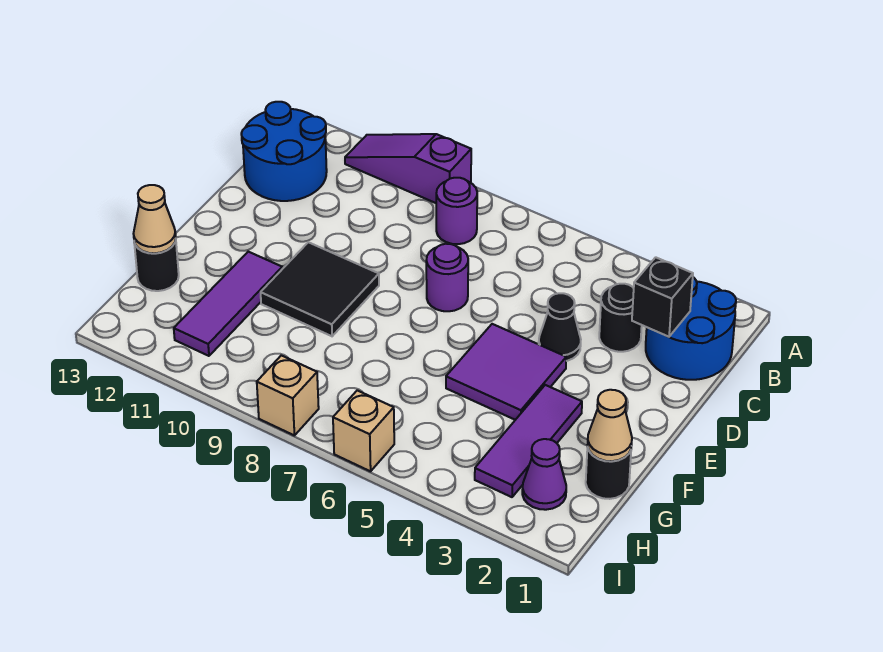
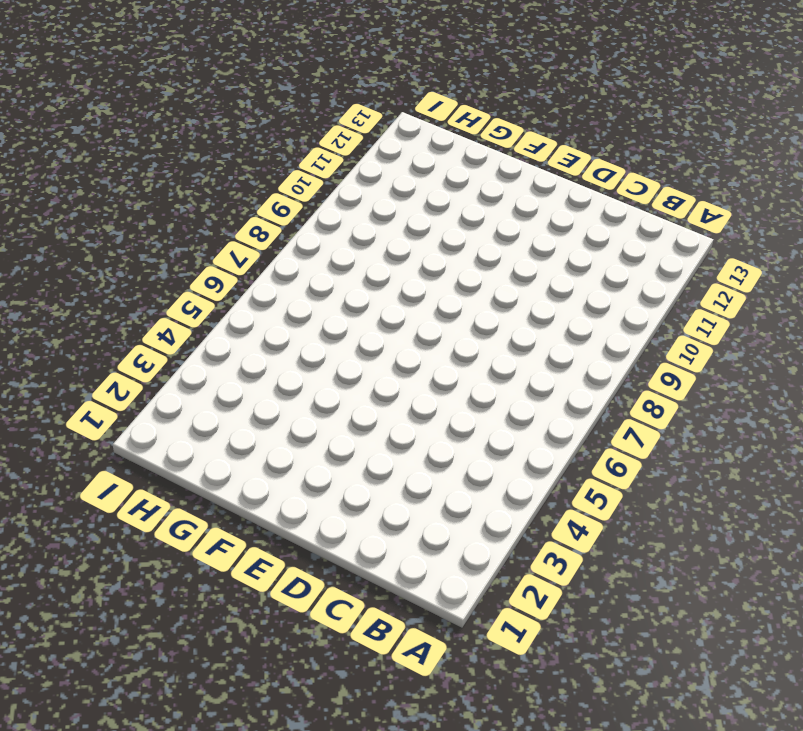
none -> purple 1x3 slope [345,134,471,203]
none -> blue 2x2 round brick [646,277,736,380]
none -> purple 1x1 round brick [436,178,477,244]

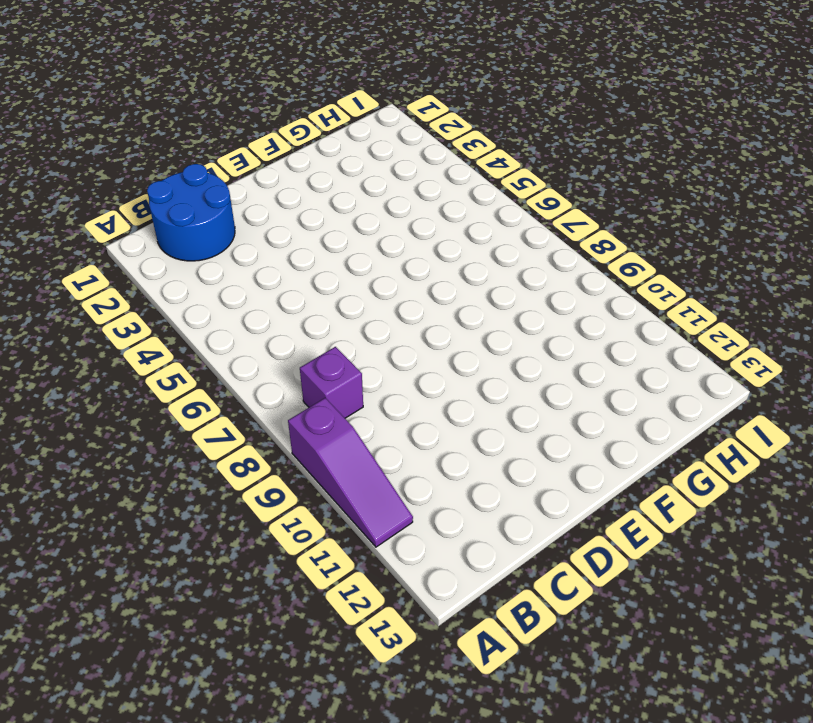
purple 1x1 brick [300,347,363,418] -> purple 1x1 round brick [436,178,477,244]
none -> blue 2x2 round brick [241,102,327,201]
none -> black 1x1 round brick [599,284,642,352]
none -> black 1x1 cone [539,293,581,361]

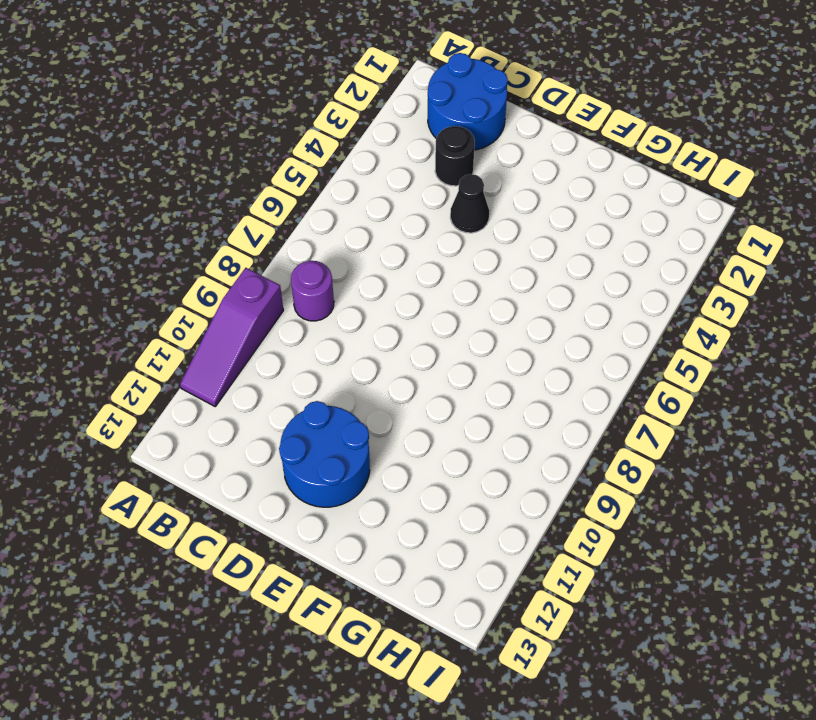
blue 2x2 round brick [279,401,370,507] -> blue 2x2 round brick moved to [241,102,327,201]
none -> purple 1x1 round brick [426,244,468,311]
none -> purple 2x2 tile [446,324,566,420]
none -> black 2x2 tile [261,242,379,336]

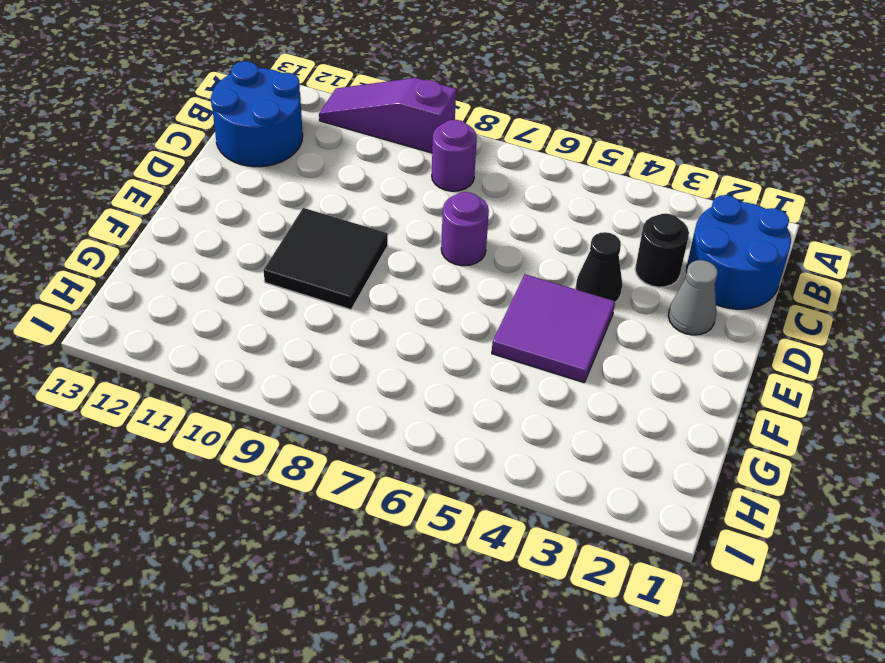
grey 1x1 cone [668,260,718,335] -> none
none -> purple 1x3 tile [475,385,582,497]
none -> purple 1x3 tile [174,252,282,356]
none -> black 1x1 round brick [586,447,631,499]

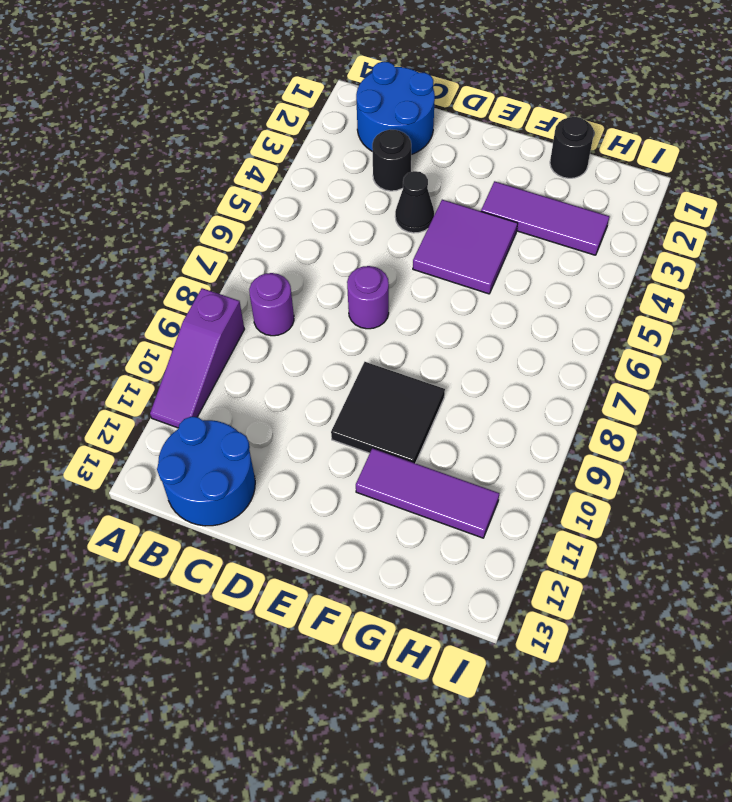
none -> black 1x1 round brick [134,240,179,291]
none -> purple 1x1 cone [522,439,566,510]
none -> tan 1x1 brick [333,390,394,471]

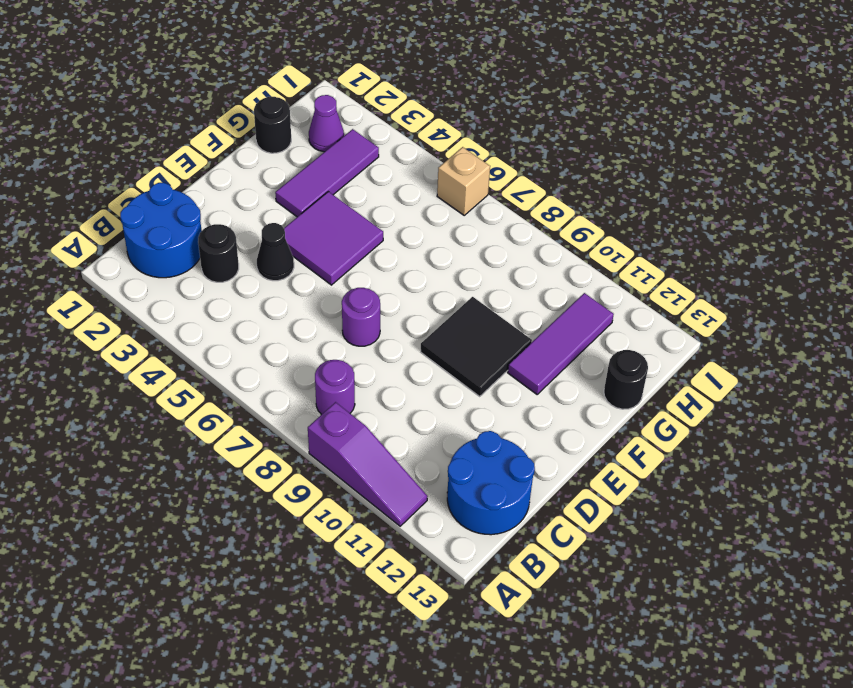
none -> tan 1x1 brick [257,355,319,436]
none -> black 1x1 brick [632,257,693,337]
none -> tan 1x1 cone [587,390,632,461]

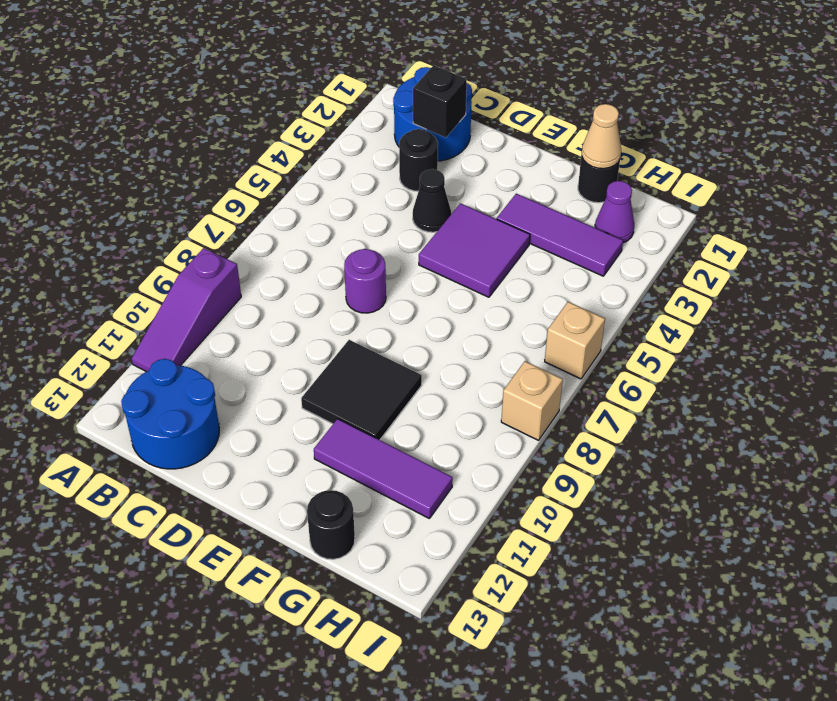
none -> purple 1x1 round brick [436,178,477,244]
none -> tan 1x1 cone [133,185,176,253]

